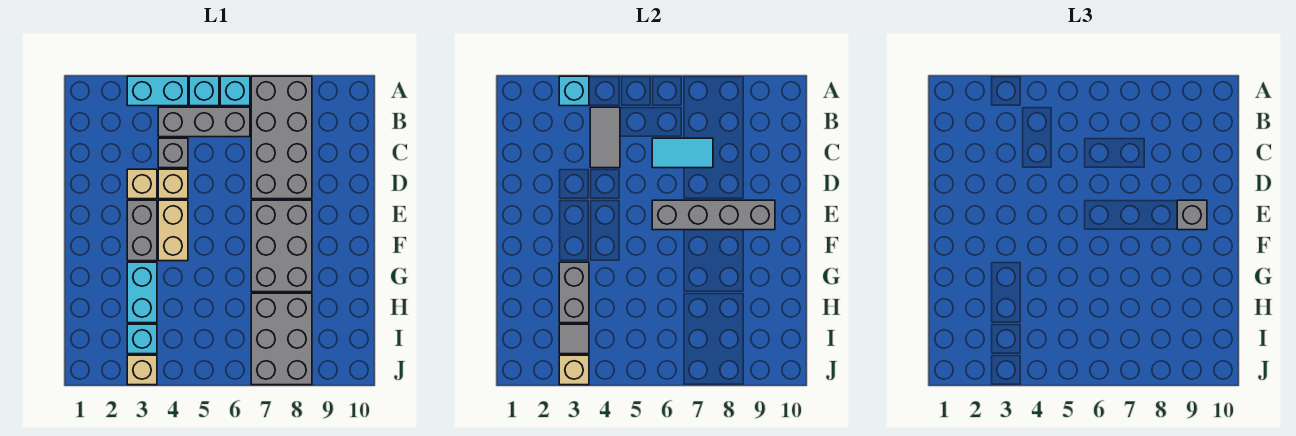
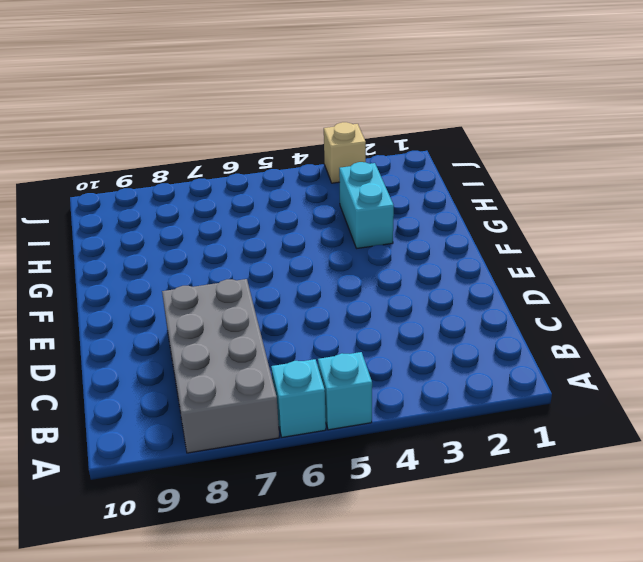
none -> cyan 1x2 brick [127,76,188,106]
none -> grey 1x3 brick [158,107,250,137]
none -> grey 1x1 brick [158,138,188,168]

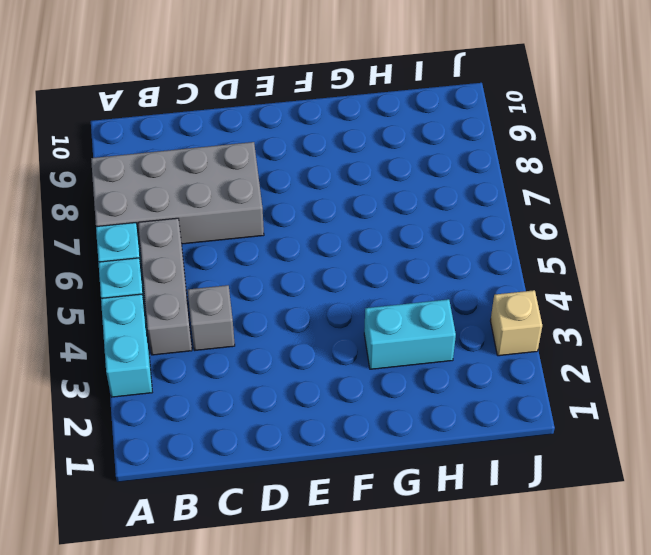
none -> tan 1x1 brick [127,169,157,199]
none -> tan 1x1 brick [158,169,188,199]
none -> grey 1x2 brick [127,200,157,261]

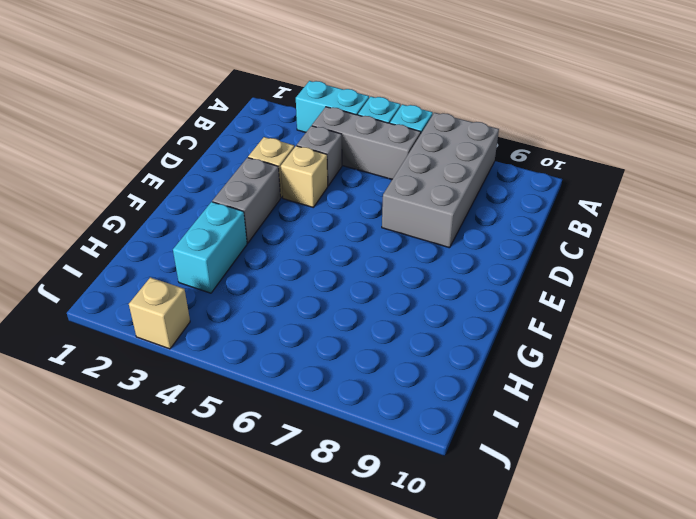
none -> tan 1x2 brick [158,200,188,261]
none -> grey 2x3 brick [251,200,312,292]
none -> grey 2x3 brick [251,293,312,385]

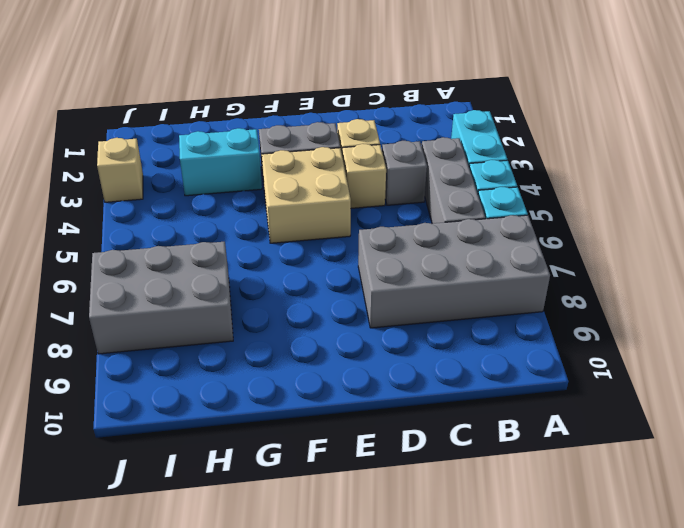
tan 2x2 brick [262,147,351,243] -> tan 1x2 brick [158,200,188,261]
none -> grey 2x3 brick [251,200,312,292]
none -> cyan 1x1 brick [127,324,157,354]
none -> cyan 1x1 brick [559,76,589,106]

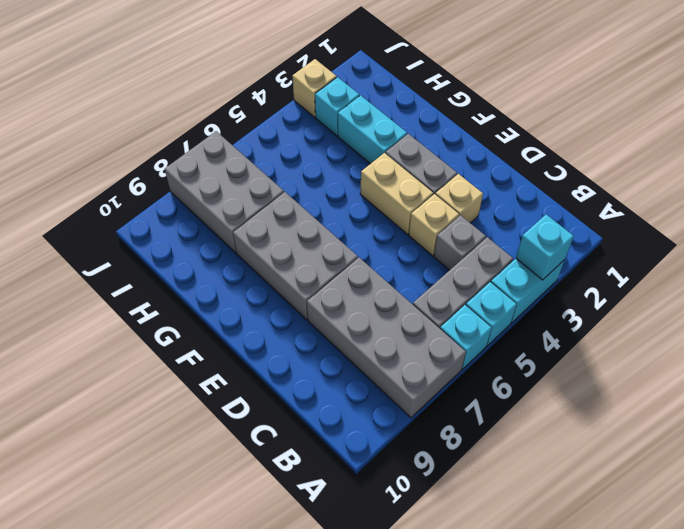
none -> grey 1x2 tile [590,107,620,168]
none -> cyan 1x2 tile [652,138,713,168]
none -> grey 1x4 brick [652,200,775,230]

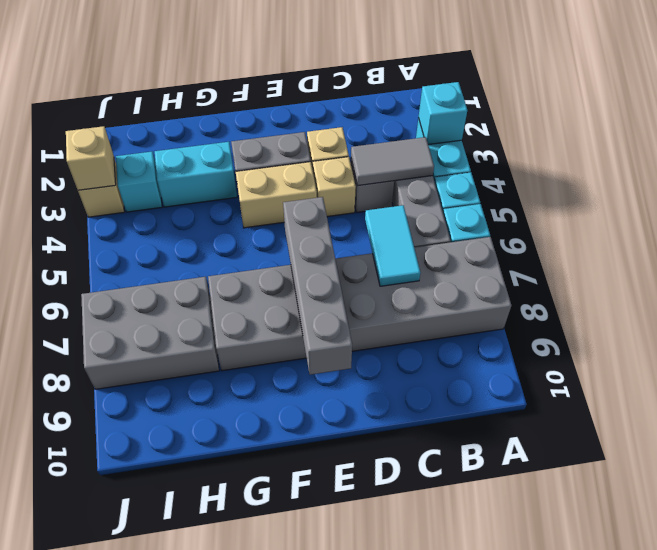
none -> grey 1x2 brick [559,262,589,323]
none -> grey 1x1 tile [559,324,589,354]
none -> grey 1x1 brick [1177,200,1207,230]

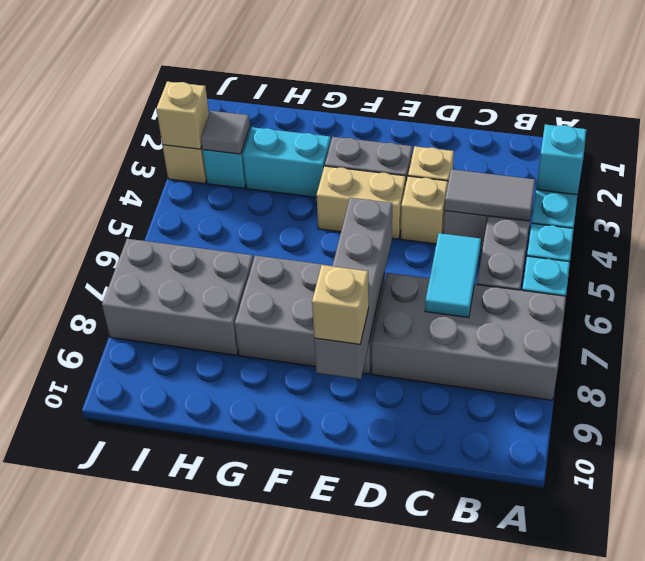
tan 1x1 brick [312,265,369,344] -> grey 1x1 brick [1177,200,1207,230]
none -> grey 1x2 brick [559,262,589,323]

